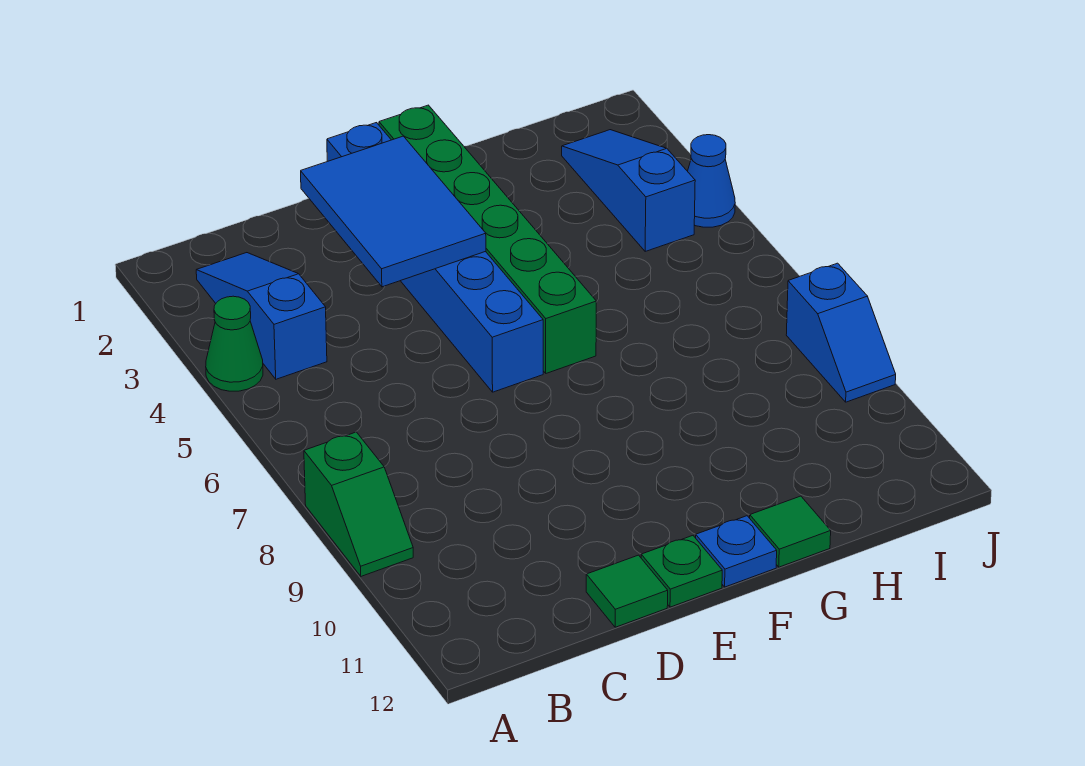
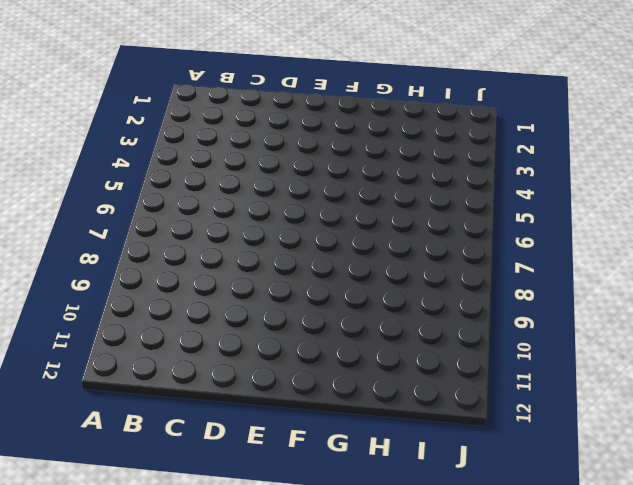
none -> green 1x1 cone [206,296,263,391]
none -> green 1x2 slope [304,432,413,576]
none -> blue 1x3 slope [196,253,327,379]

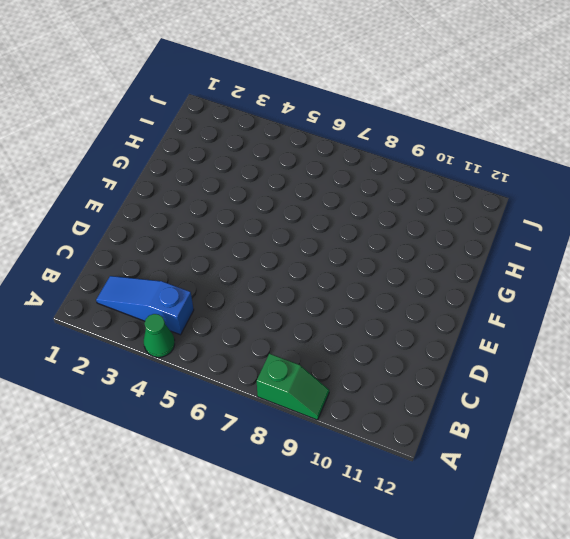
none -> green 1x1 tile [586,555,668,627]
none -> blue 1x6 brick [327,123,543,392]
none -> green 1x1 plate [641,536,722,607]

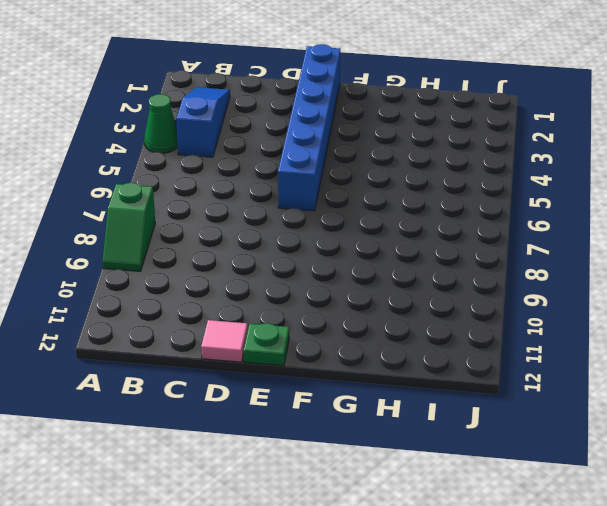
pink 1x1 tile [201,320,248,362] -> green 1x1 tile [586,555,668,627]
none -> green 1x6 brick [379,105,596,373]
none -> blue 1x1 plate [696,516,777,587]
none -> green 1x1 tile [750,496,831,567]

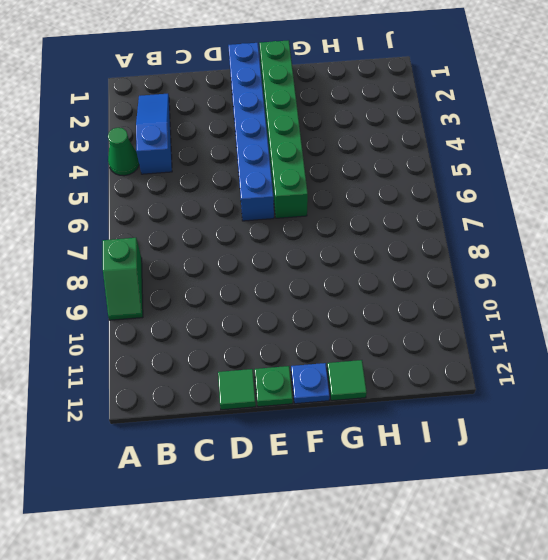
none -> blue 1x3 slope [562,130,695,251]
none -> blue 1x1 cone [688,135,735,227]
none -> blue 1x2 slope [786,263,896,402]

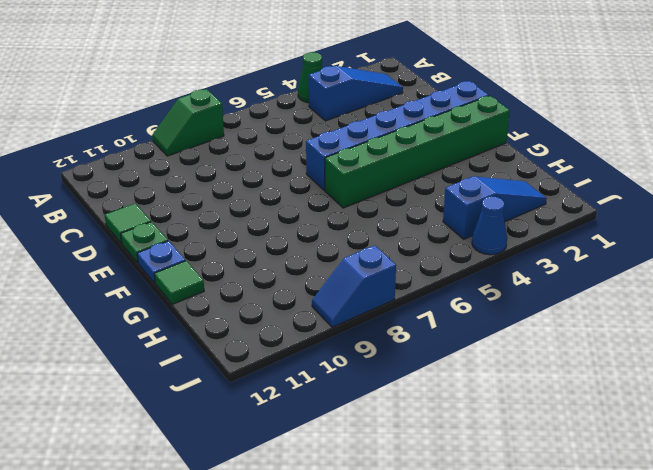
none -> blue 2x3 tile [301,136,486,287]

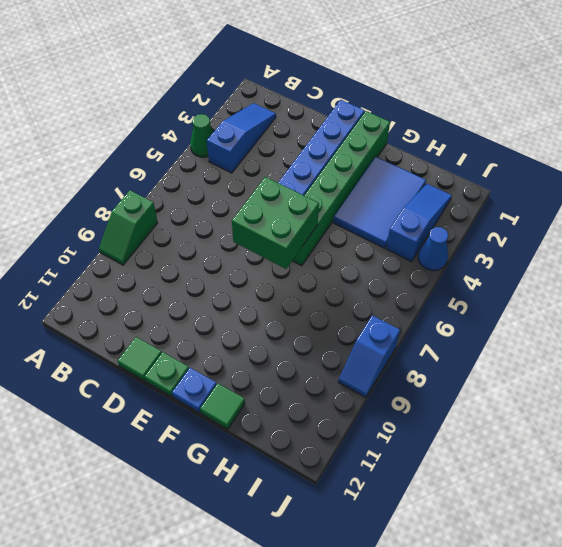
green 2x2 brick [232,177,319,269] -> none
blue 2x3 tile [333,157,426,248] -> blue 2x3 tile moved to [301,136,486,287]

